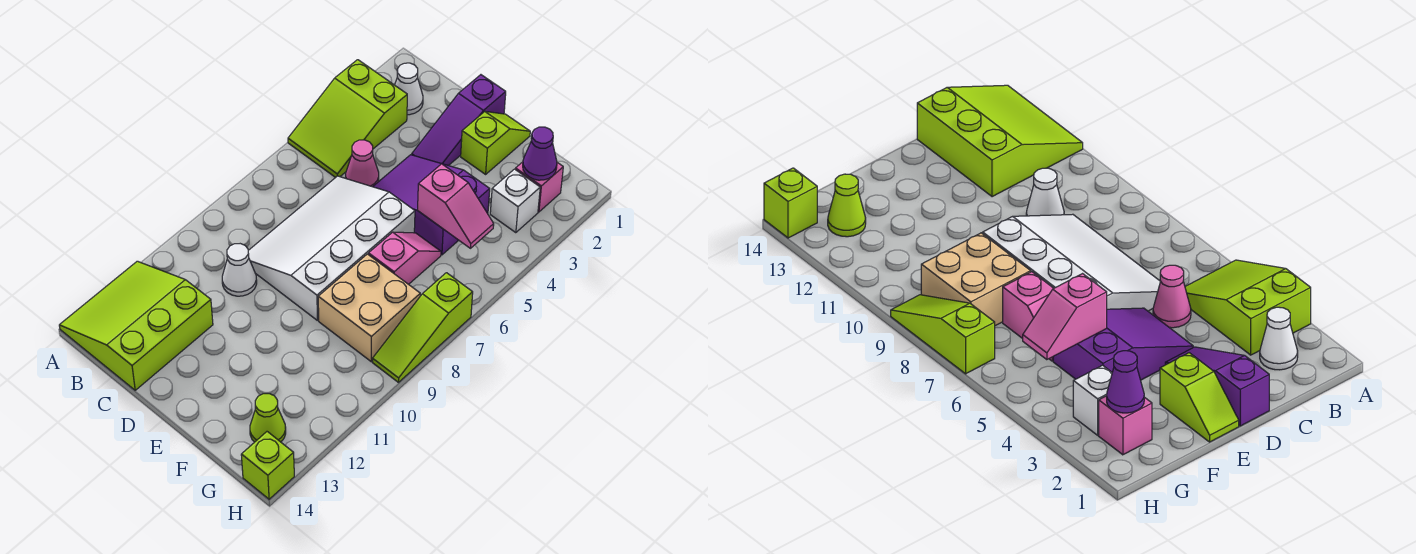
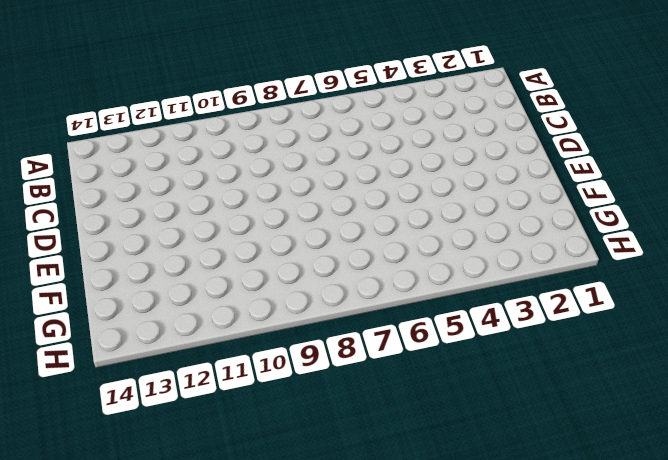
none -> lime 2x3 slope [288,60,407,178]
none -> lime 3x3 slope [59,261,213,390]
none -> white 1x1 cone [395,63,423,115]

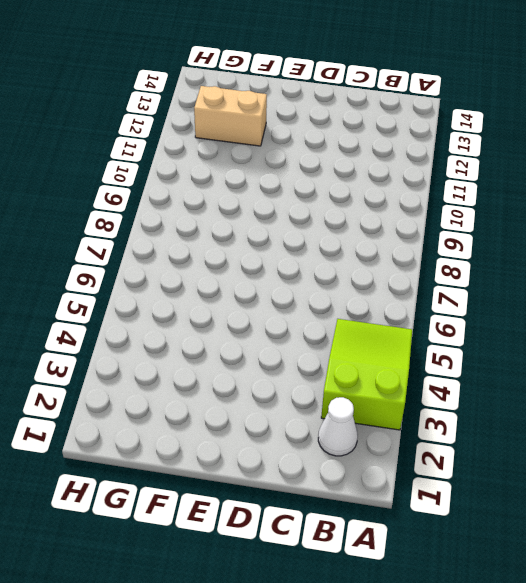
tan 1x2 brick [194,86,267,146] -> none
none -> lime 3x3 slope [59,261,213,390]
none -> pink 1x1 cone [346,140,379,187]
none -> white 3x4 slope [248,176,415,320]

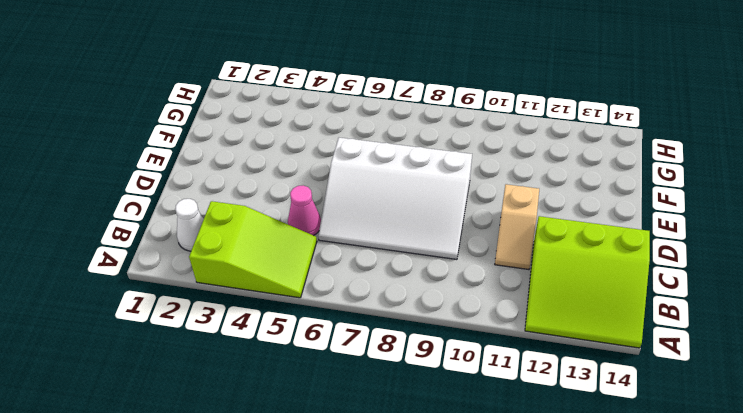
tan 1x2 slope [495,184,539,269] -> none
none -> white 1x1 cone [222,244,257,296]
none -> purple 1x3 slope [412,75,506,166]
none -> purple 2x3 slope [373,155,490,255]

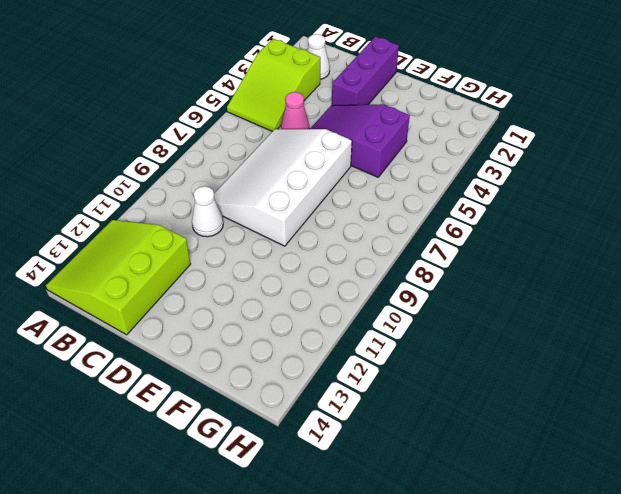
purple 1x3 brick [332,37,399,106] -> purple 1x3 slope [412,75,506,166]
none -> lime 1x2 slope [461,112,530,174]
none -> pink 1x2 slope [369,232,441,284]
none -> tan 2x2 brick [318,254,420,361]

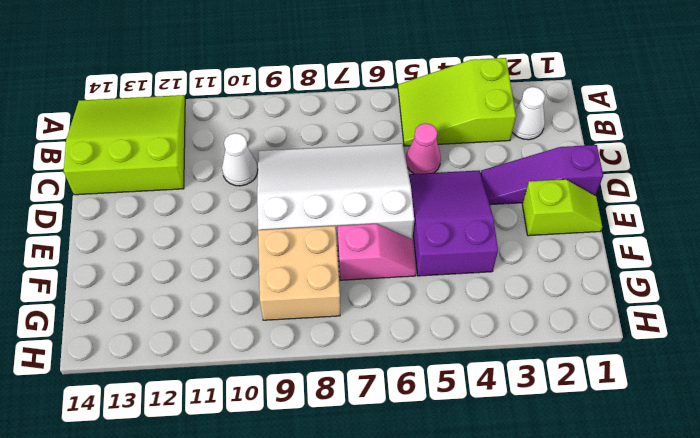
none -> pink 1x1 brick [515,162,563,212]
none -> white 1x1 brick [490,169,540,233]
none -> lime 1x1 cone [250,394,286,442]

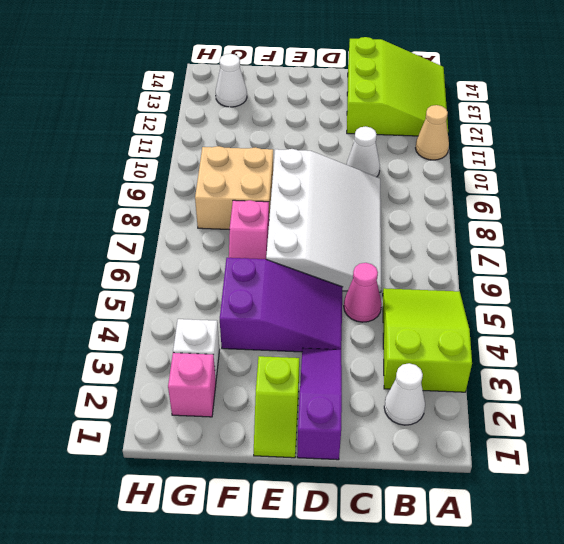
tan 1x1 cone [416,105,449,160] -> none
white 1x1 cone [216,54,247,107] -> lime 1x1 cone [250,394,286,442]
none -> lime 1x3 slope [372,273,473,382]
none -> lime 1x1 brick [241,432,294,499]
none -> pink 1x2 slope [418,164,494,248]

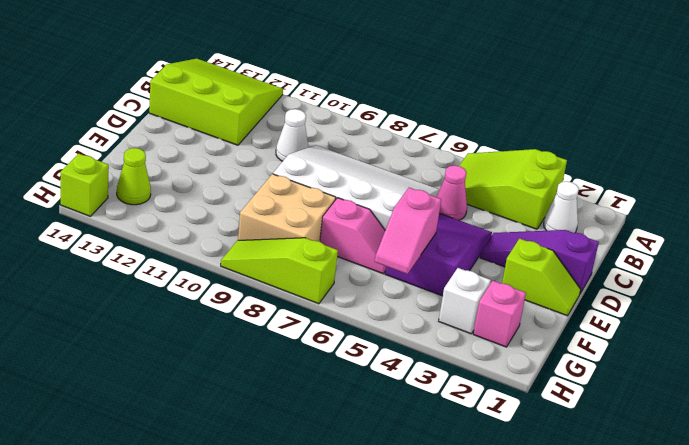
none -> purple 1x1 cone [523,127,557,180]

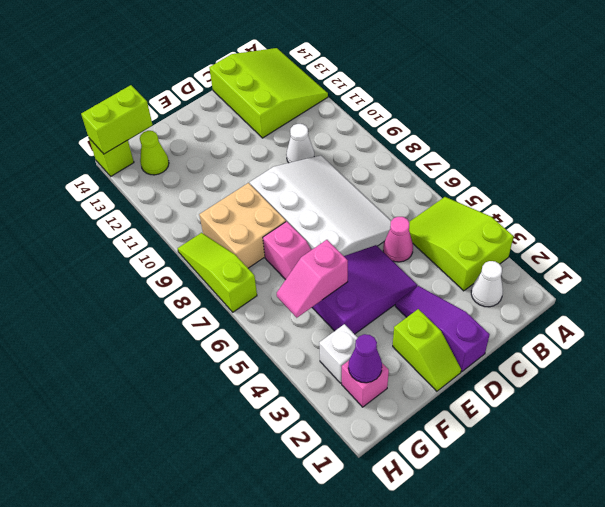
lime 1x2 brick [81,85,152,154] -> none

